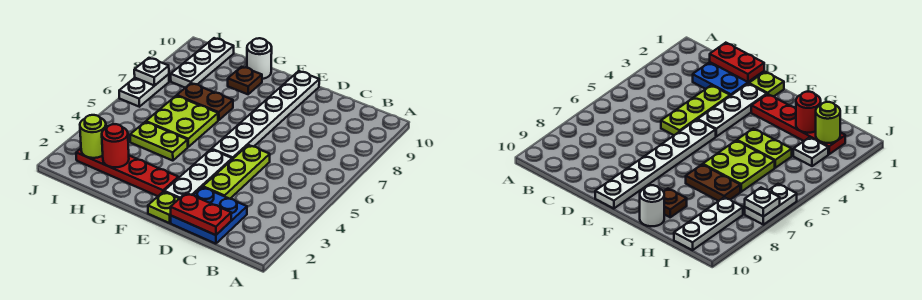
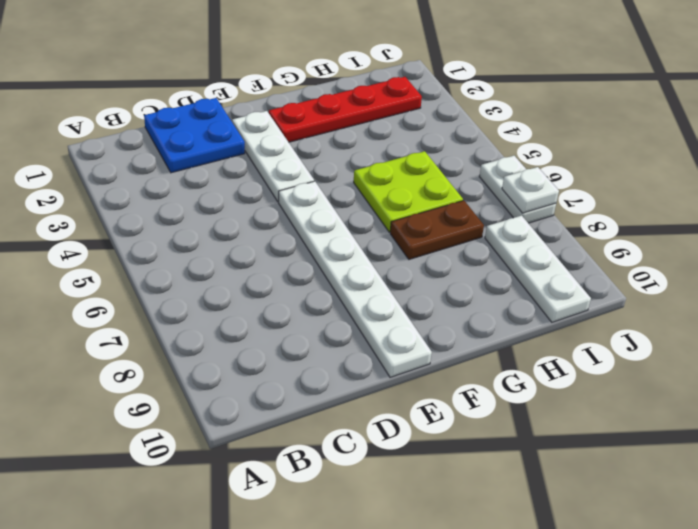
none -> lime 1x3 plate [203,145,270,199]
none -> lime 1x1 plate [148,192,179,223]
none -> lime 1x2 plate [130,122,188,161]

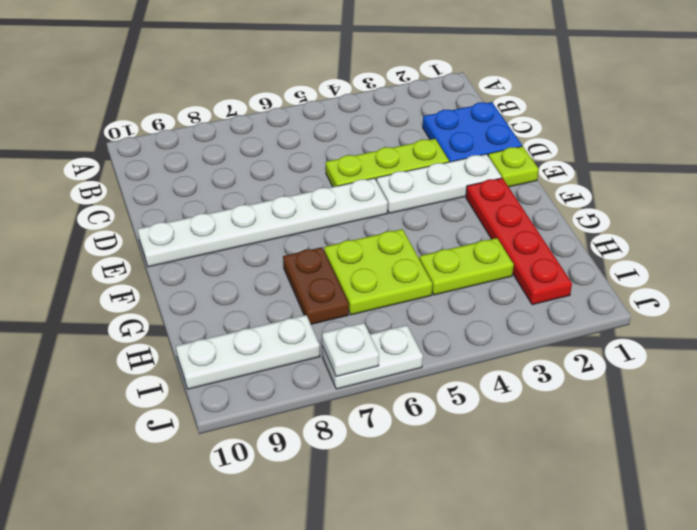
lime 1x2 plate [419,238,514,295] -> lime 1x2 plate turned to [130,122,188,161]
none -> brown 1x1 plate [228,67,262,94]
none -> white 1x1 round brick [247,38,272,79]
none -> white 1x1 plate [793,137,828,166]

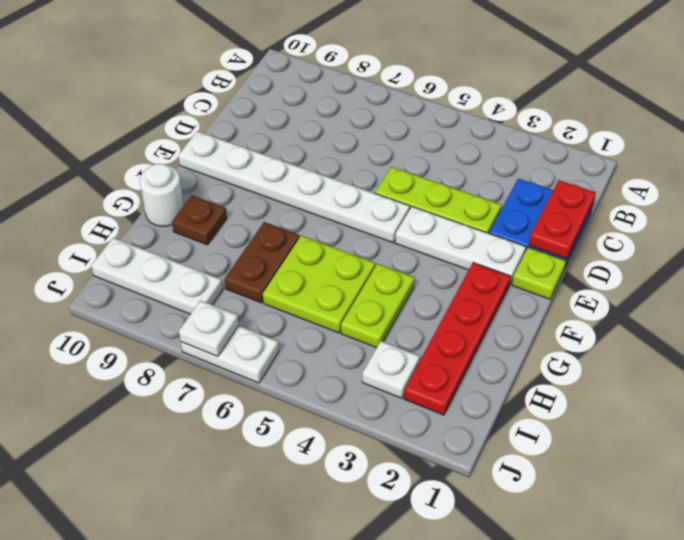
none -> red 1x1 round brick [102,124,129,167]
none -> lime 1x1 round brick [80,115,106,158]

